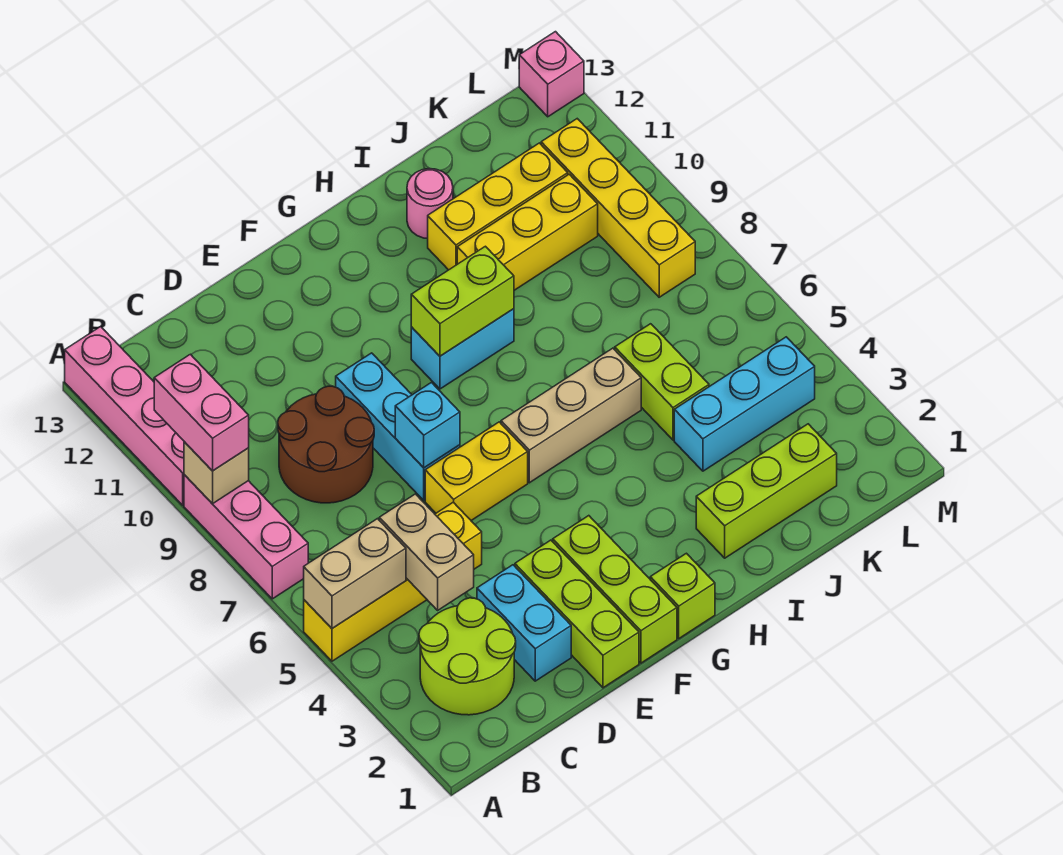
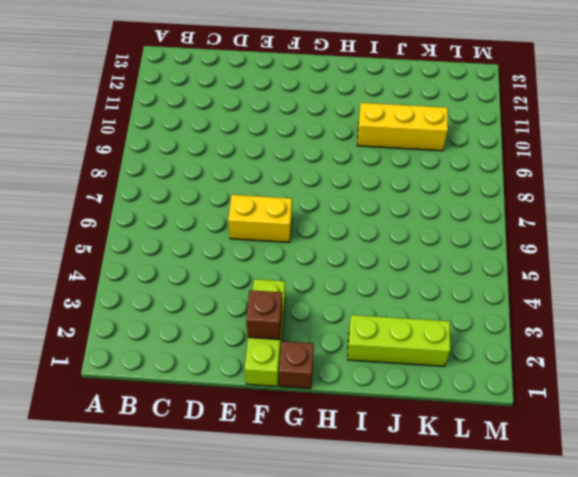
brown 1x1 brick [246,290,282,339] -> none
brown 1x1 brick [279,341,314,389] -> lime 1x1 brick [650,553,715,638]
none -> yellow 1x4 brick [304,502,482,661]
none -> pink 1x3 brick [184,475,308,599]
none -> pink 1x4 brick [65,327,184,505]

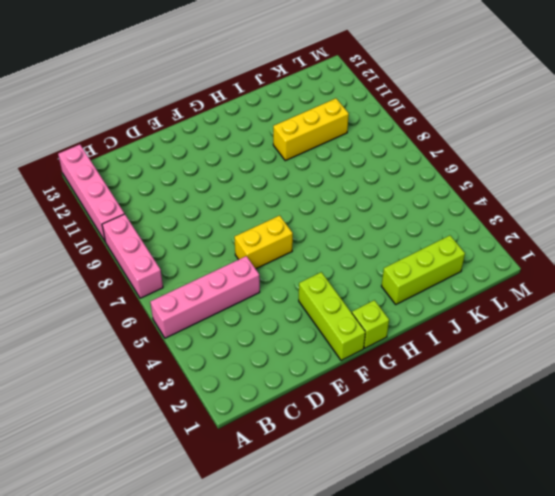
pink 1x4 brick [150,256,260,338] -> yellow 1x4 brick [304,502,482,661]
none -> lime 2x2 round brick [419,598,516,715]
none -> brown 2x2 round brick [278,386,374,503]
none -> cyan 1x2 brick [477,565,571,681]

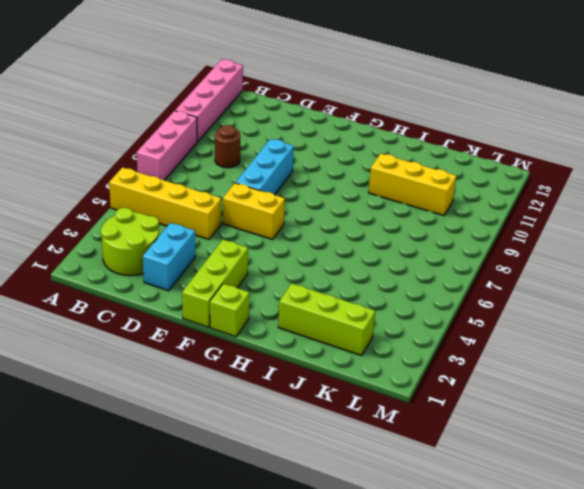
brown 1x1 round brick [215,125,240,168] -> brown 2x2 round brick [278,386,374,503]
none -> lime 1x3 brick [515,540,639,688]
none -> tan 1x3 brick [501,348,641,483]
none -> cyan 1x2 brick [411,309,514,389]

